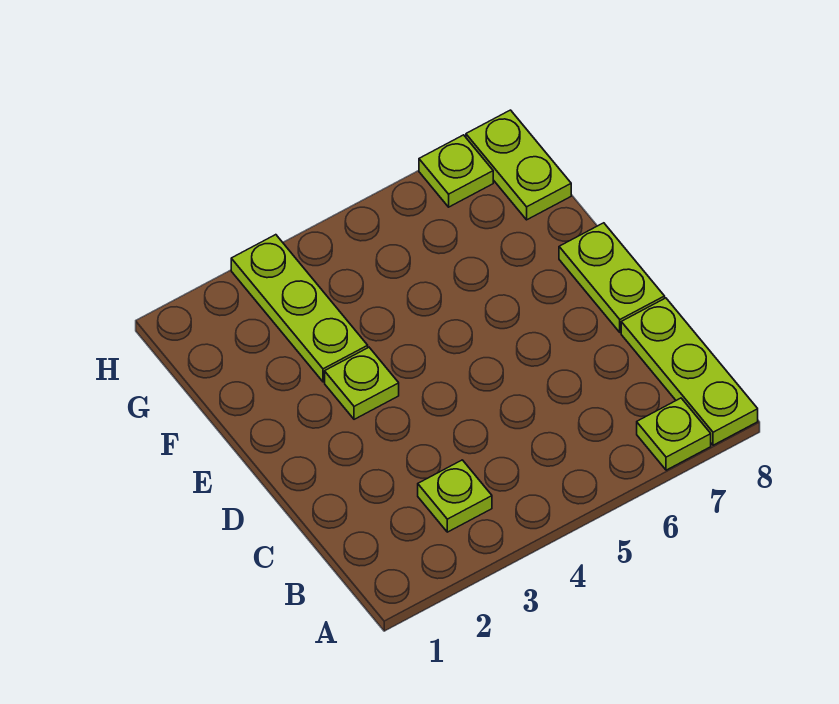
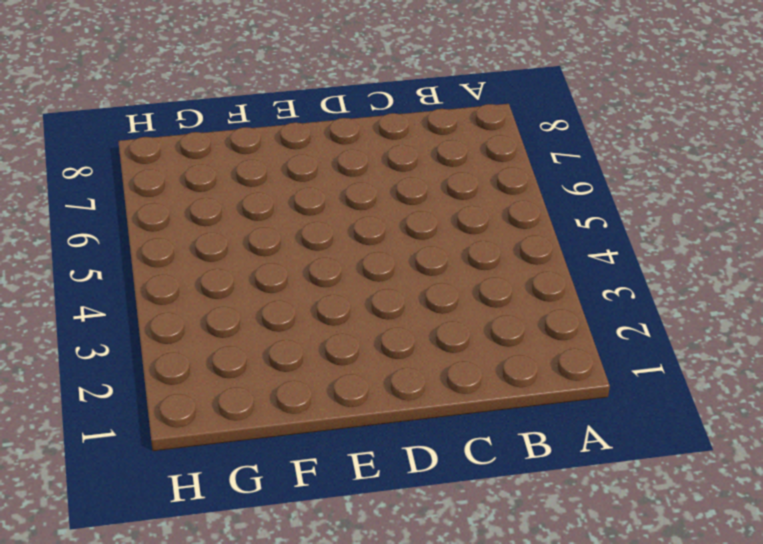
none -> lime 1x1 plate [637,398,711,470]
none -> lime 1x3 plate [621,298,758,445]

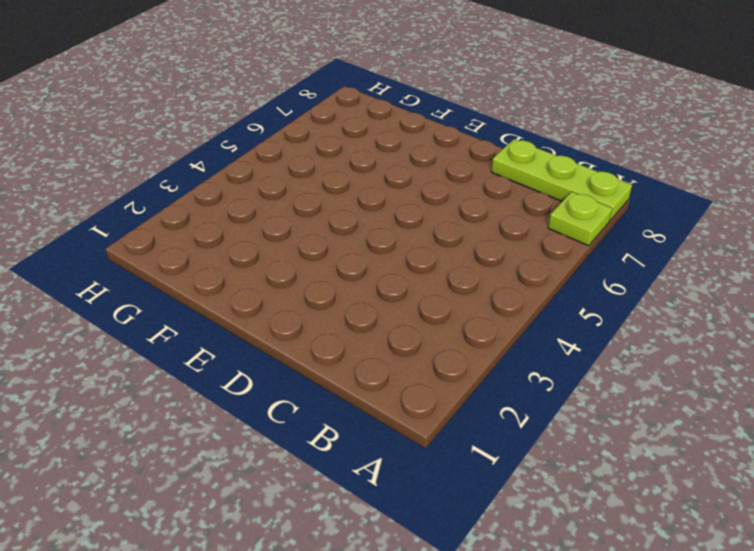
none -> lime 1x1 plate [418,460,492,532]
none -> lime 1x2 plate [559,223,665,332]

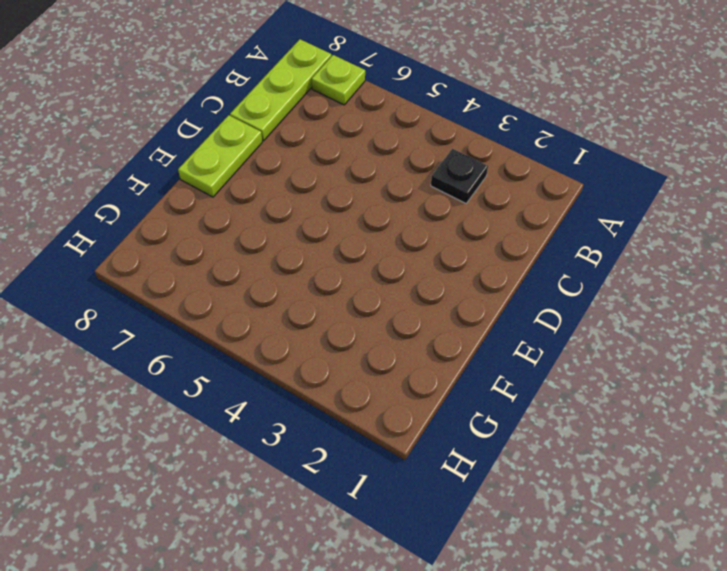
black 1x1 plate [431,149,488,203] -> lime 1x1 plate [418,460,492,532]
none -> lime 1x1 plate [325,347,399,419]
none -> lime 1x3 plate [231,235,368,382]

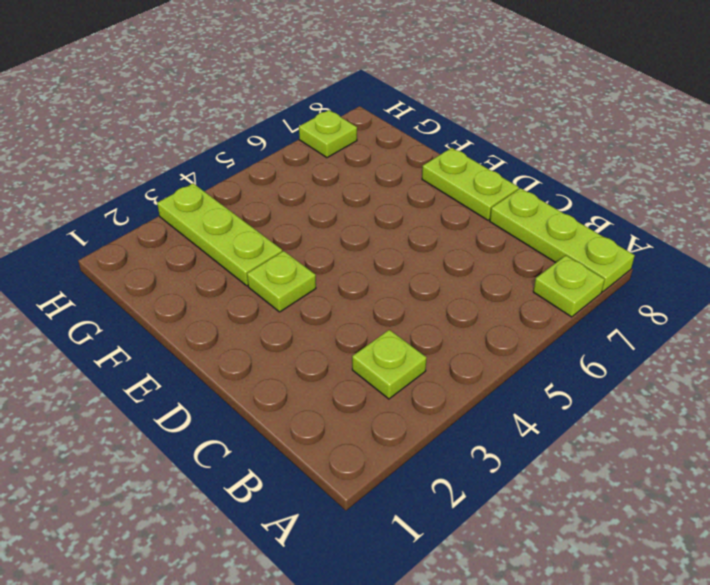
none -> lime 1x2 plate [466,110,571,220]

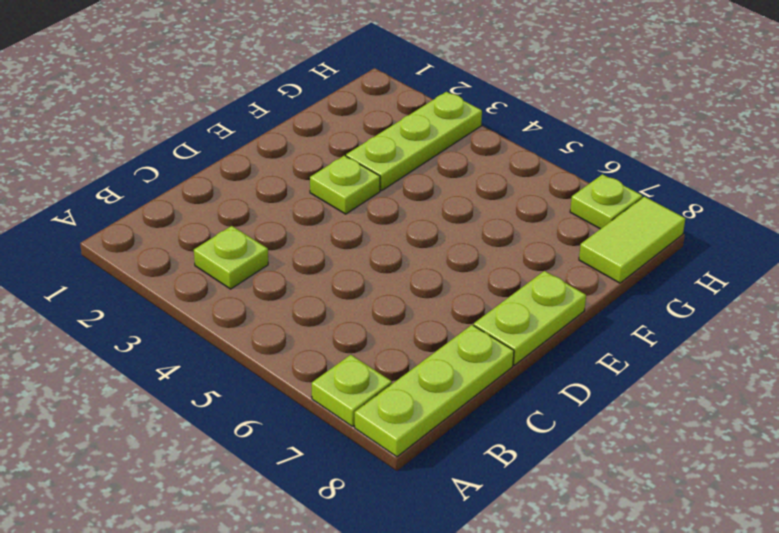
lime 1x2 tile [579,197,685,283] -> lime 1x2 plate [466,110,571,220]

